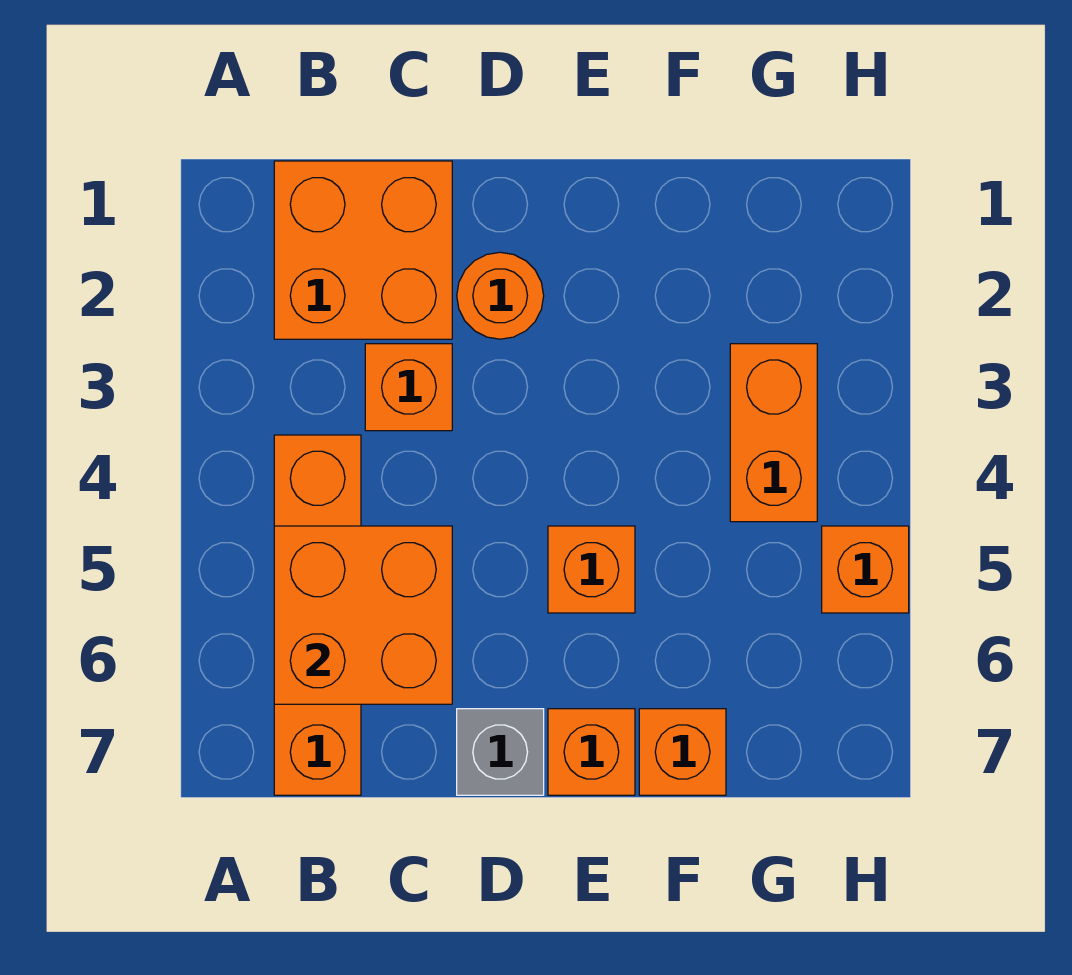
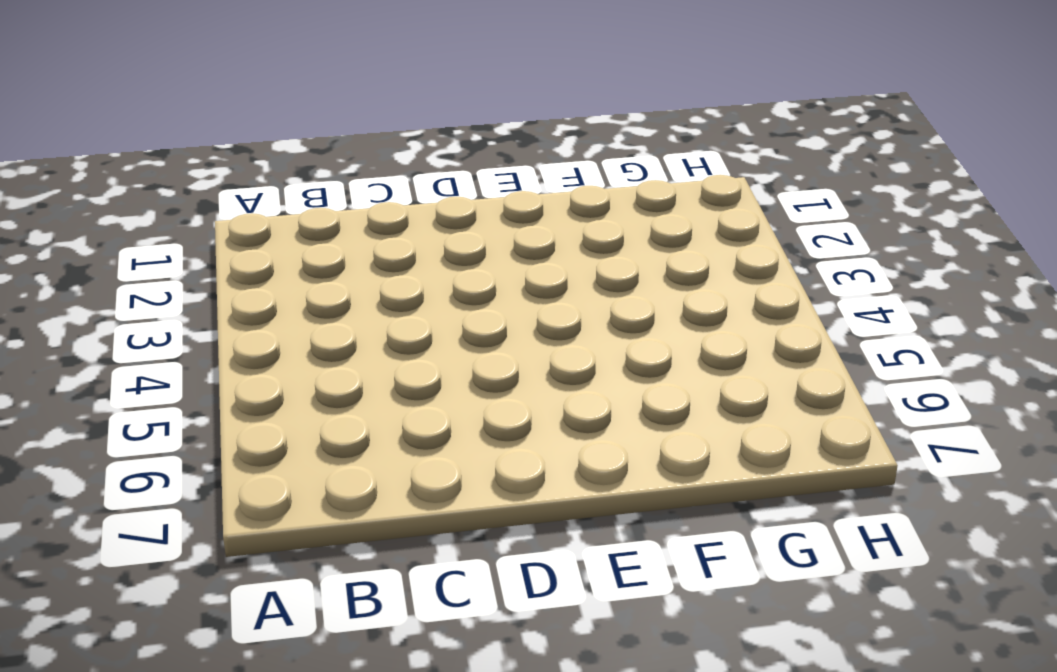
none -> orange 2x2 brick [274,161,452,339]
none -> orange 1x4 brick [274,435,361,795]

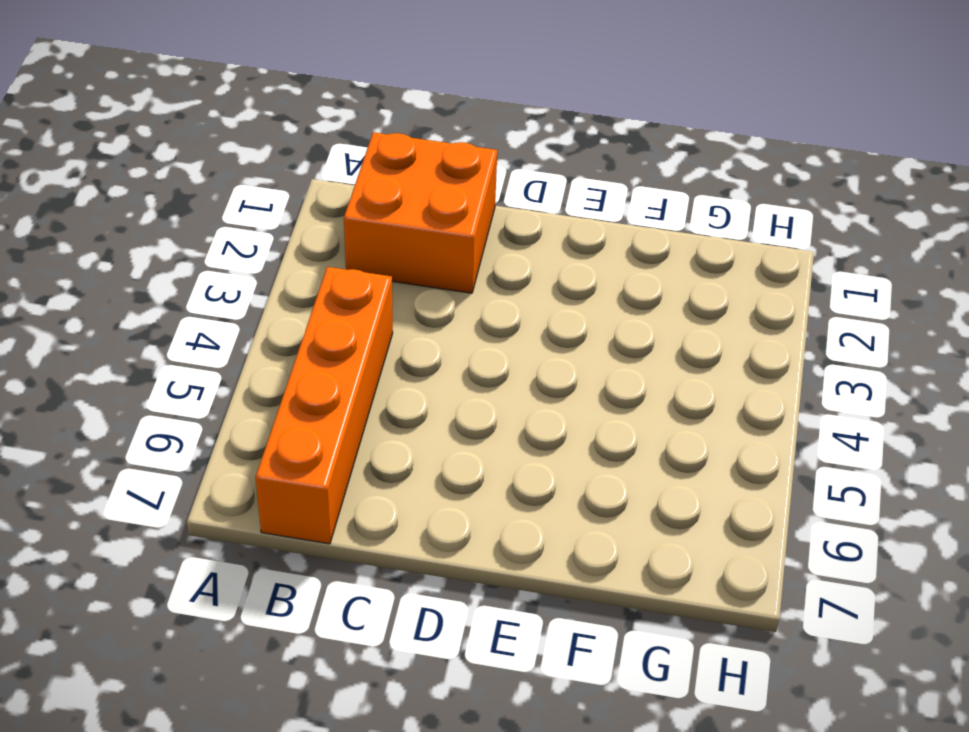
none -> orange 1x1 brick [365,344,452,431]
none -> orange 1x1 round brick [457,252,544,339]

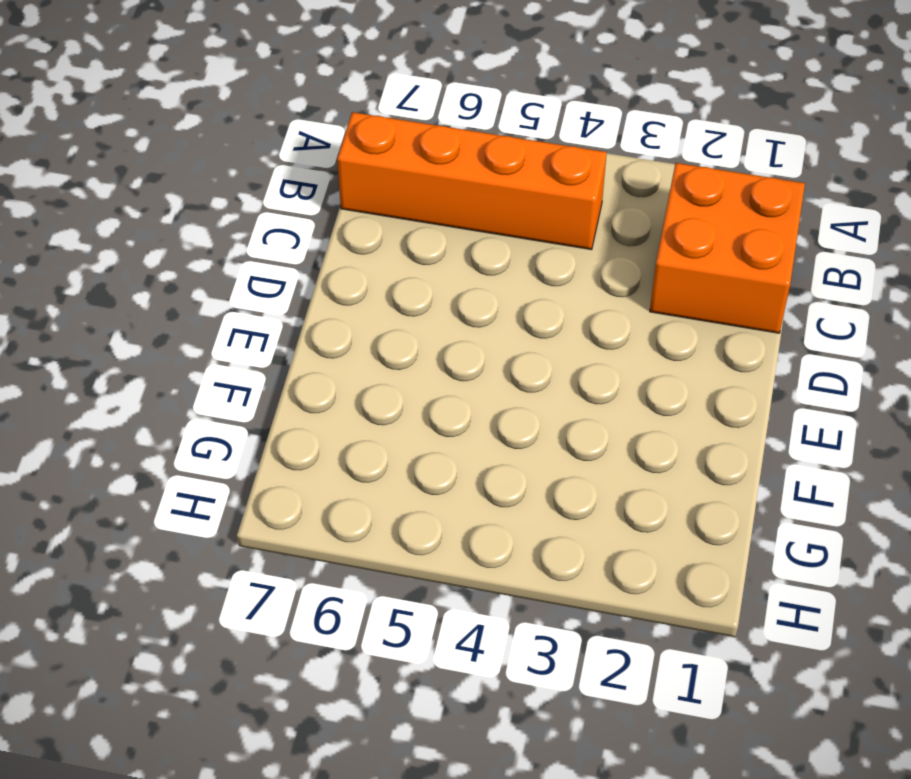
none -> orange 1x1 brick [365,344,452,431]
none -> orange 1x1 round brick [457,252,544,339]

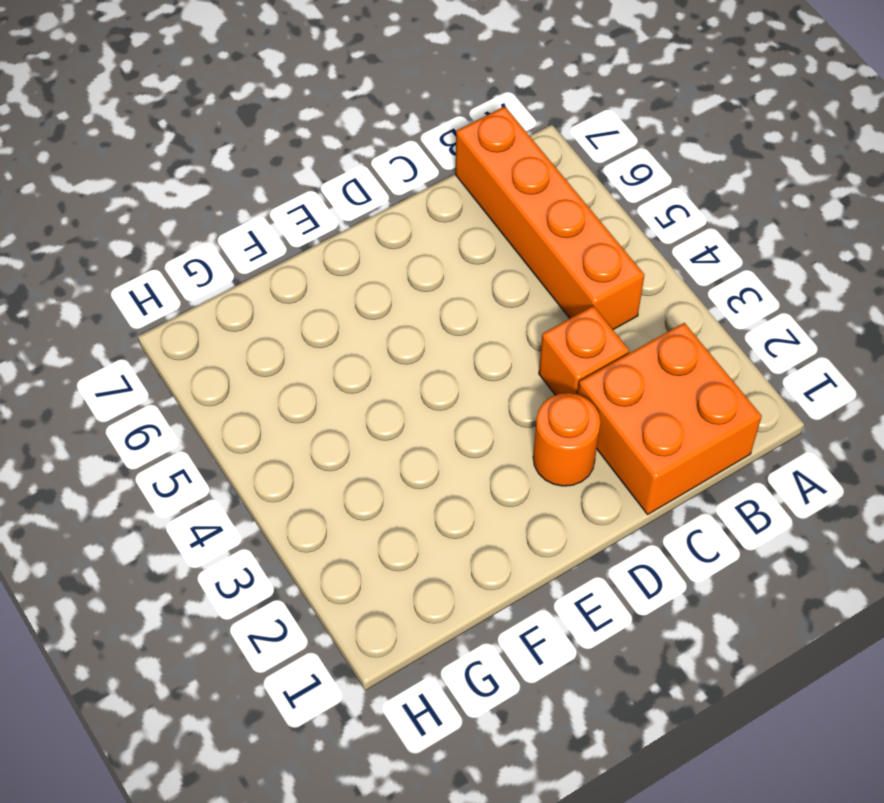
none -> grey 1x1 brick [457,709,544,795]
none -> orange 1x1 brick [548,526,635,613]

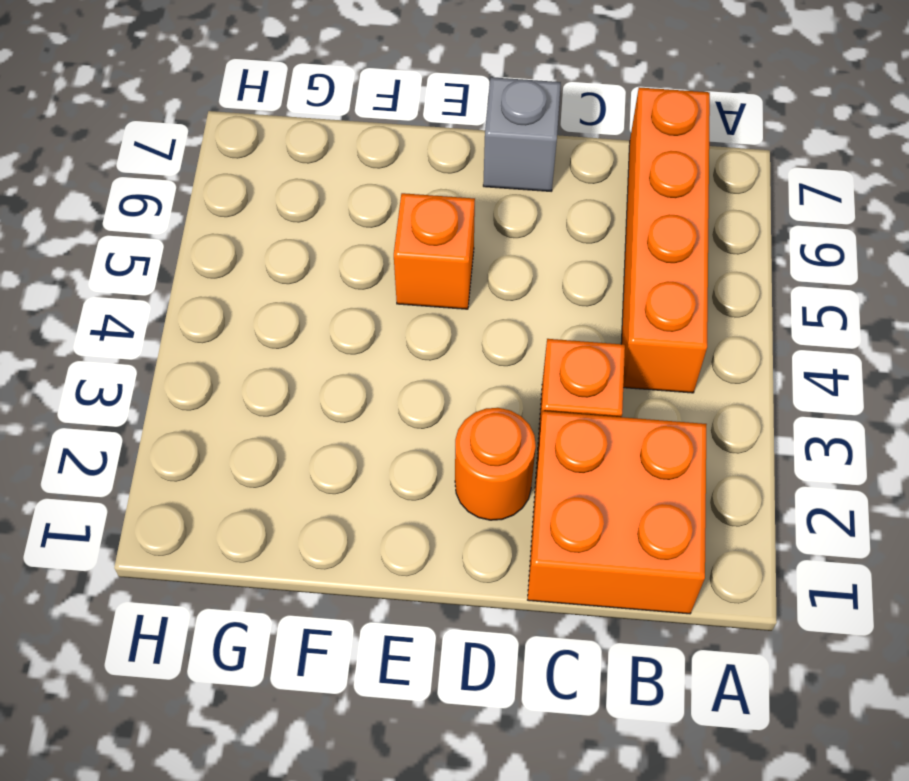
none -> orange 1x1 brick [548,709,635,795]
none -> orange 1x1 brick [639,709,726,795]

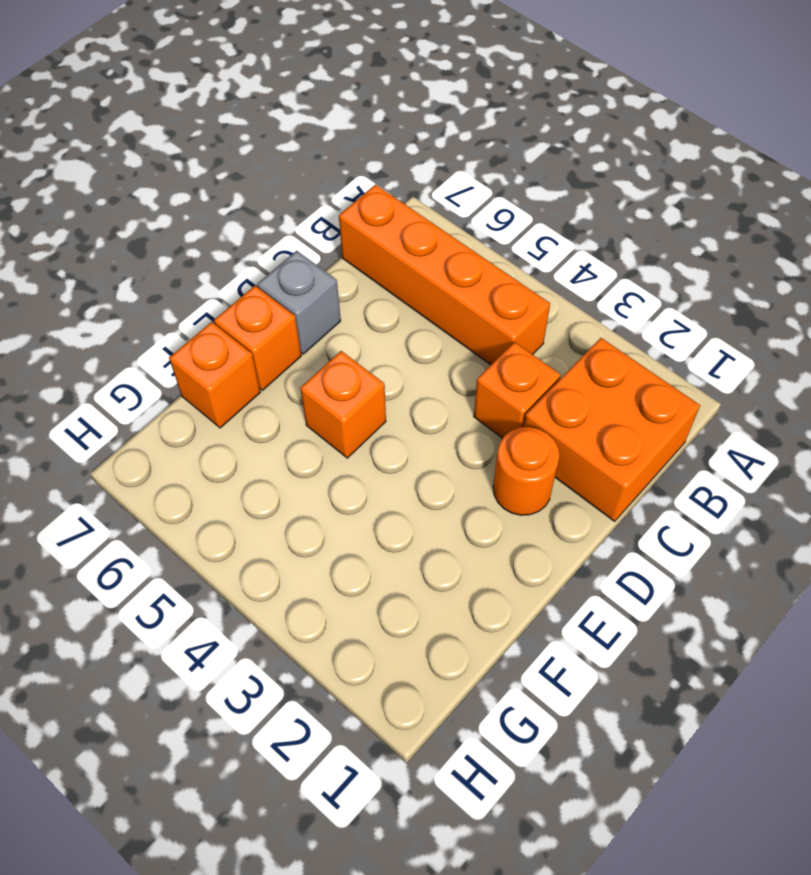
none -> orange 1x2 brick [730,344,817,522]
none -> orange 1x1 brick [822,526,909,613]

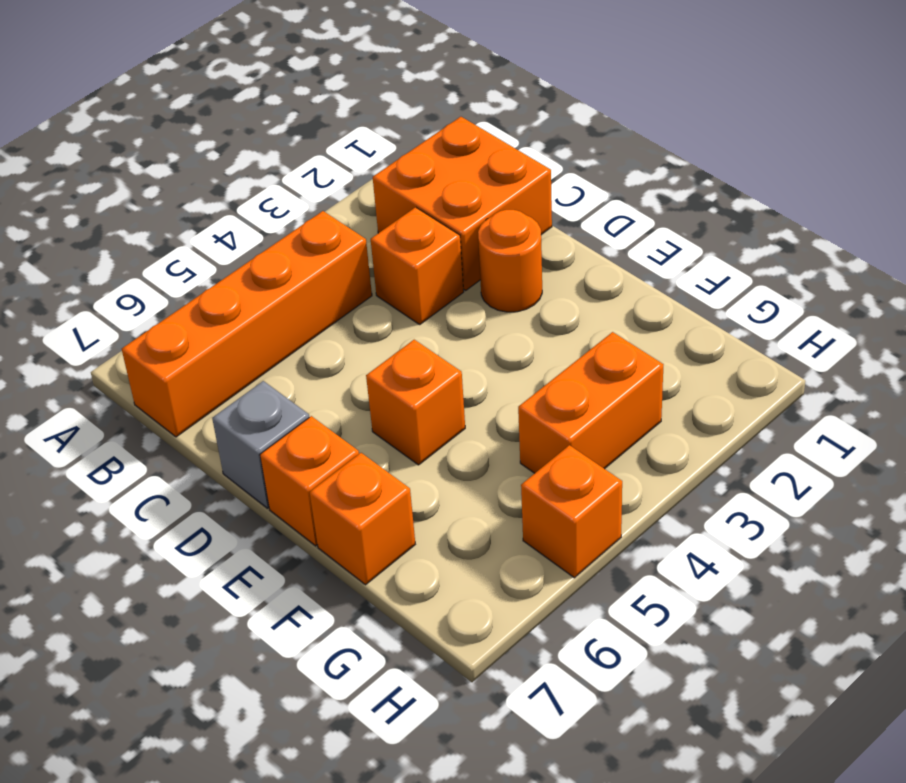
none -> orange 2x2 brick [274,526,452,704]

